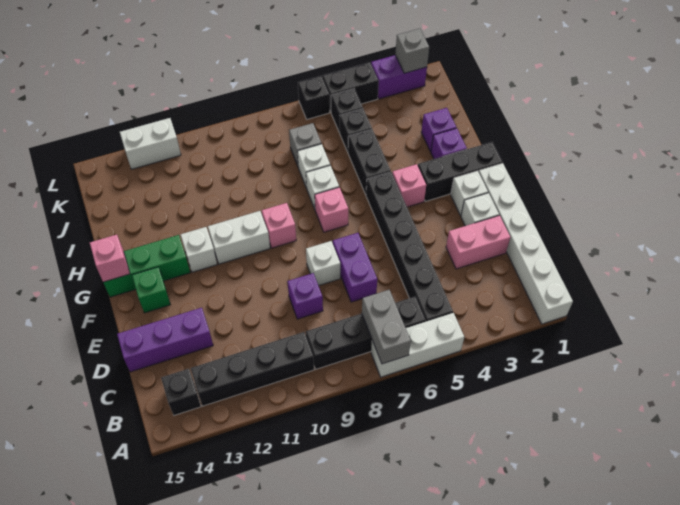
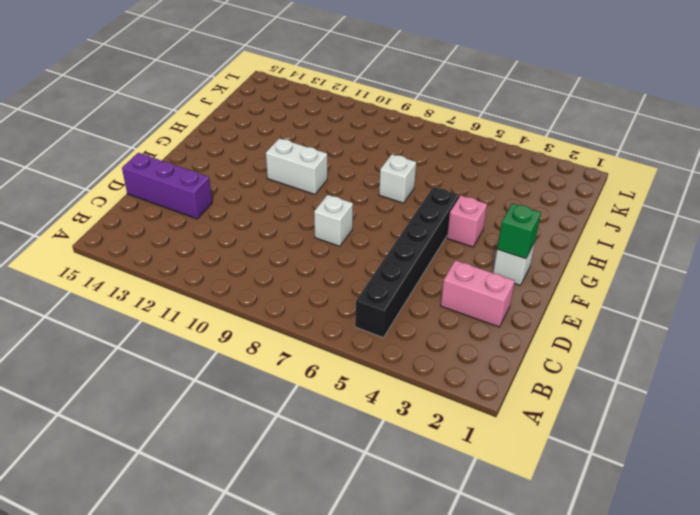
green 1x1 brick [497,203,541,259] -> green 1x1 brick moved to [132,267,170,313]
none -> white 1x6 brick [479,163,573,324]
none -> white 1x3 brick [371,313,464,377]
none -> black 1x4 brick [306,297,426,369]
none -> black 1x4 brick [191,332,314,406]

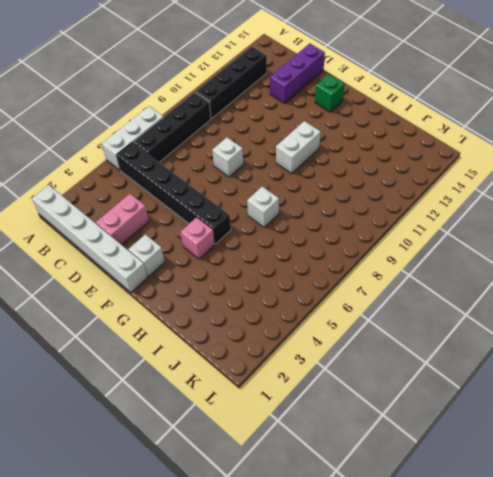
none -> black 1x1 brick [161,369,201,415]
none -> purple 1x2 brick [333,233,377,302]
none -> purple 1x1 brick [287,273,323,319]
none -> white 1x1 brick [461,193,499,226]

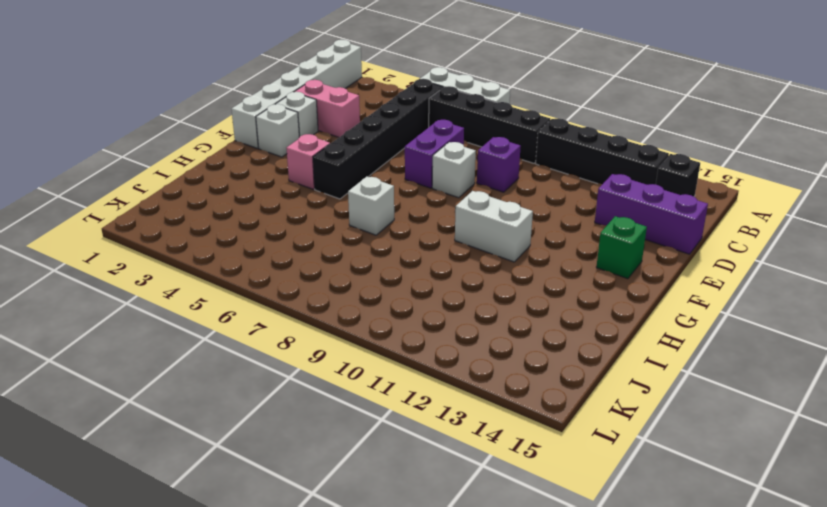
none -> black 1x3 brick [418,142,502,201]
none -> pink 1x1 brick [315,187,348,232]
none -> pink 1x1 brick [262,203,296,248]
none -> white 1x1 brick [181,227,217,272]

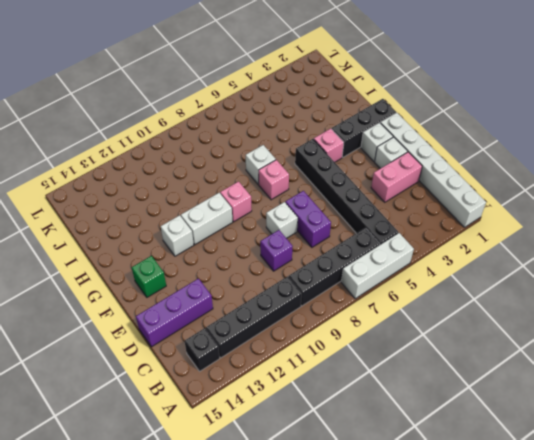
none -> green 1x3 brick [103,235,190,297]
none -> purple 1x1 brick [431,128,467,159]
none -> black 1x2 brick [348,129,391,194]
none -> purple 1x1 brick [421,108,456,152]

